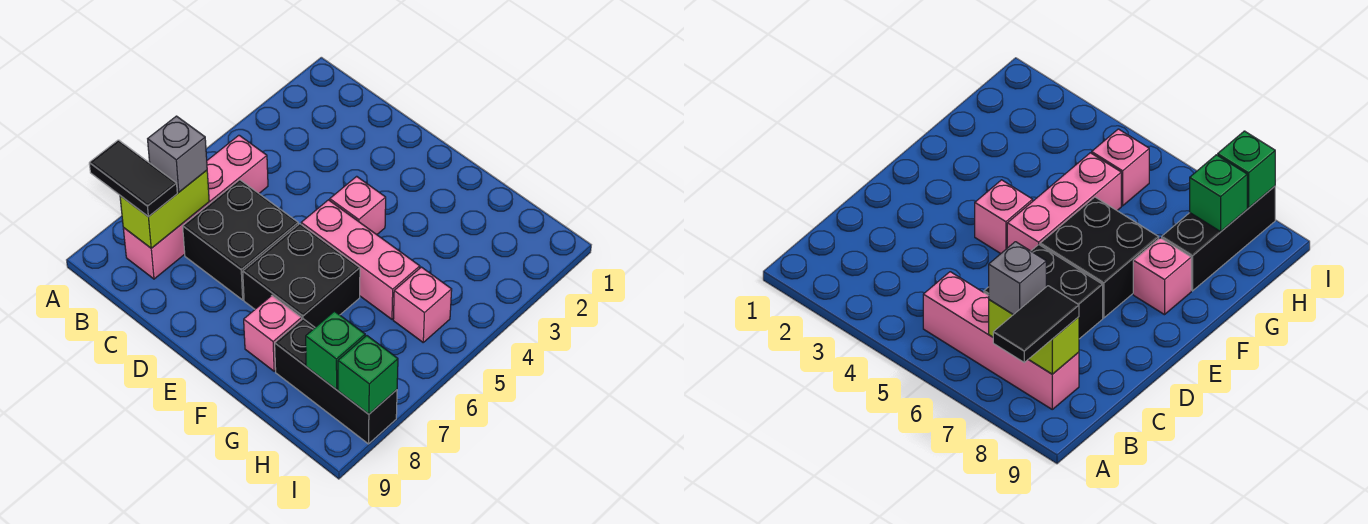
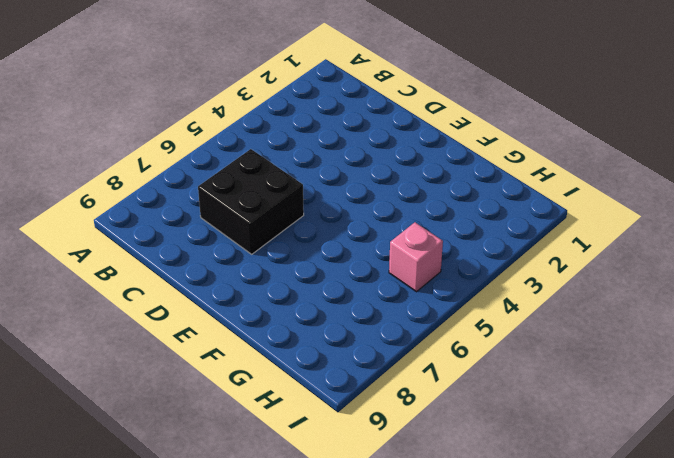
none -> pink 1x4 brick [123,135,268,279]
none -> pink 1x1 brick [330,176,386,235]
none -> pink 1x3 brick [301,200,420,319]

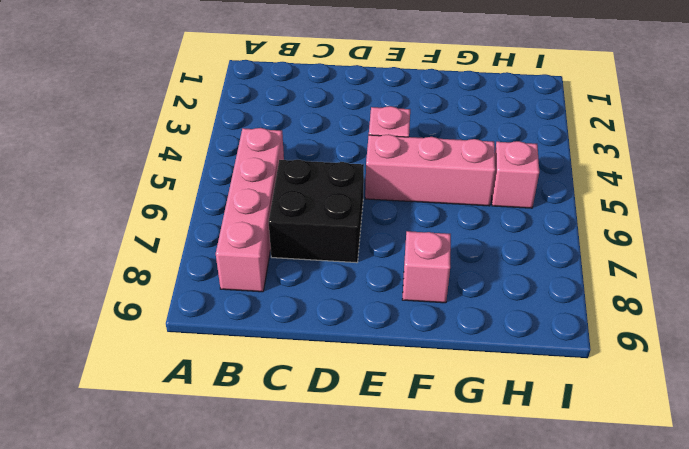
none -> black 2x2 brick [243,224,360,327]
none -> black 1x3 brick [275,319,397,444]
none -> lime 1x2 brick [120,170,209,248]

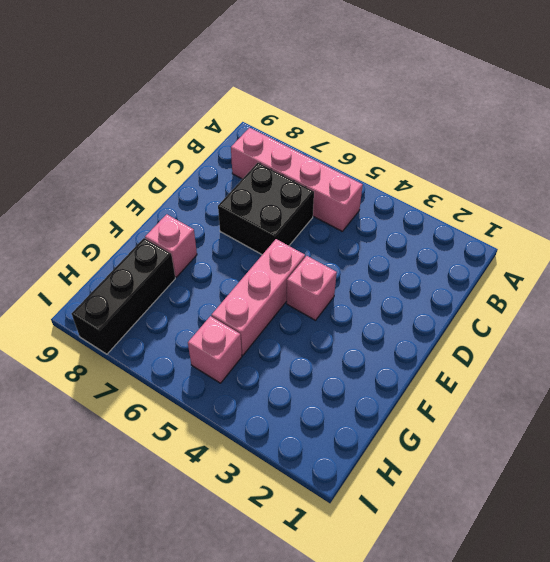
none -> black 2x2 brick [243,224,360,327]
none -> lime 1x2 brick [120,170,209,248]
none -> green 1x1 brick [306,311,365,389]

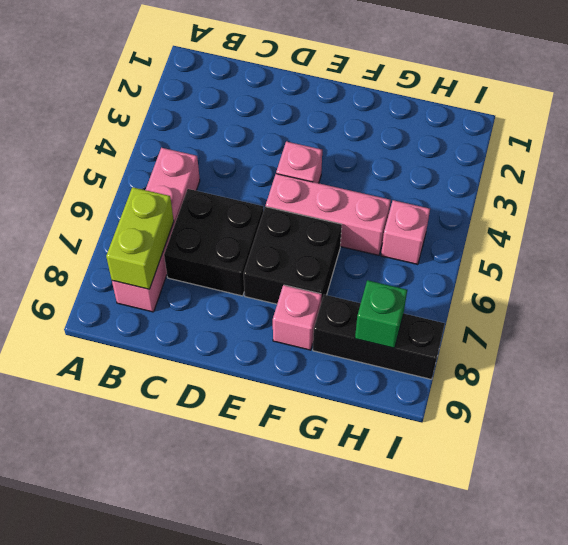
none -> green 1x1 brick [338,336,398,414]
none -> black 1x2 tile [89,140,177,217]
none -> grey 1x1 brick [148,116,207,192]

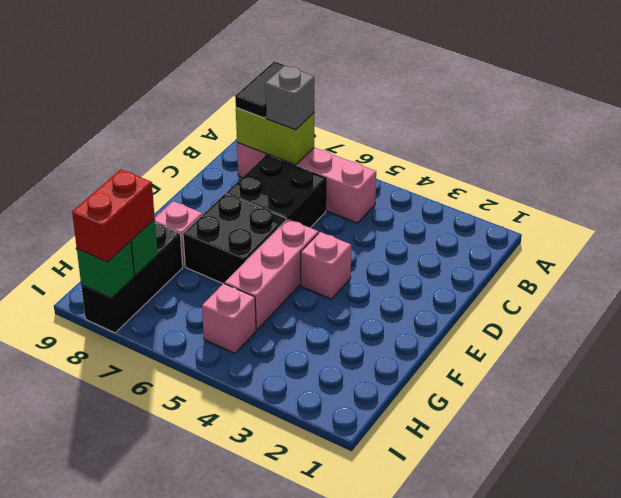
red 1x2 brick [72,170,155,262] -> none

